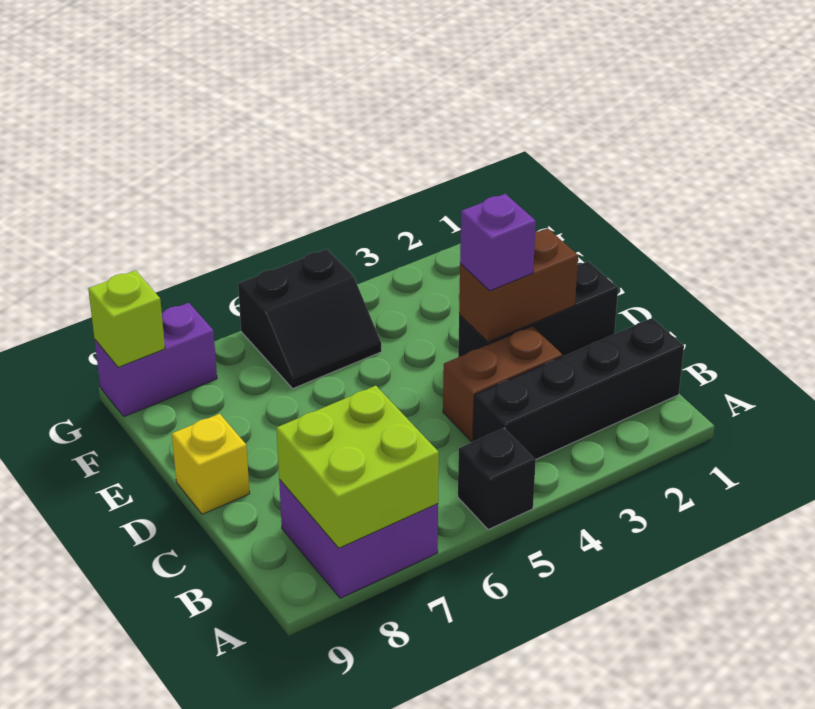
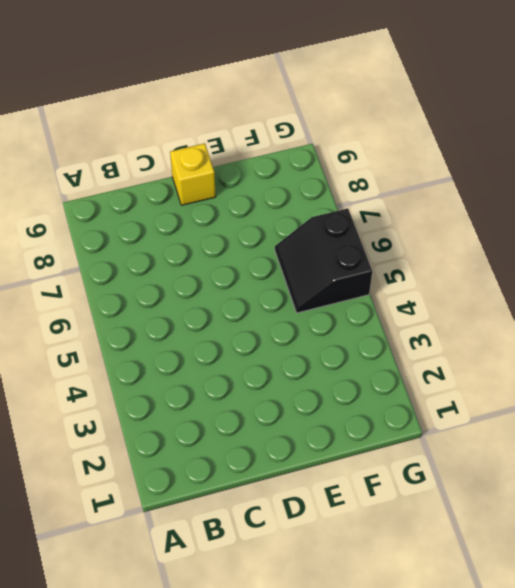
none -> black 1x1 brick [458,428,536,530]
none -> purple 2x2 brick [279,480,438,598]
none -> black 1x4 brick [473,318,684,460]

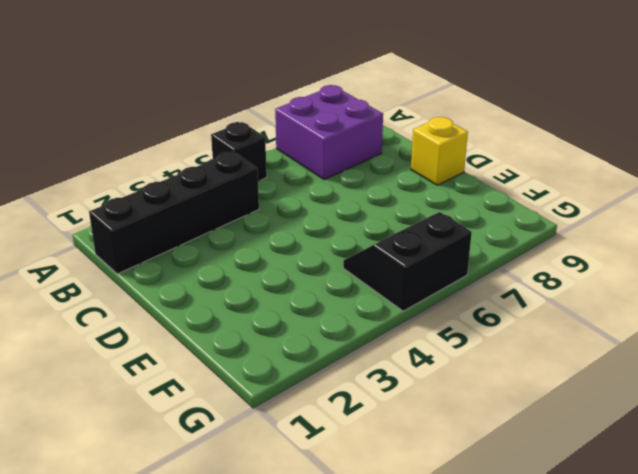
none -> brown 1x2 brick [443,326,562,442]
none -> black 1x3 brick [458,261,618,357]
none -> purple 1x2 brick [95,303,217,417]

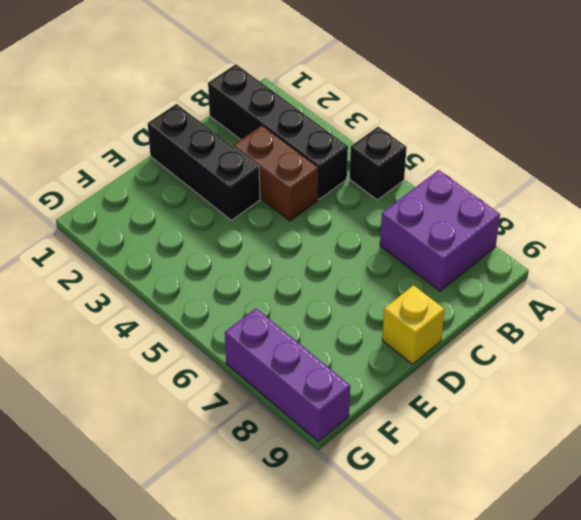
purple 1x3 brick [225,308,350,442] -> purple 1x2 brick [95,303,217,417]
none -> black 2x2 slope [238,249,382,388]
none -> lime 2x2 brick [277,386,439,548]
none -> brown 1x2 brick [459,229,578,342]

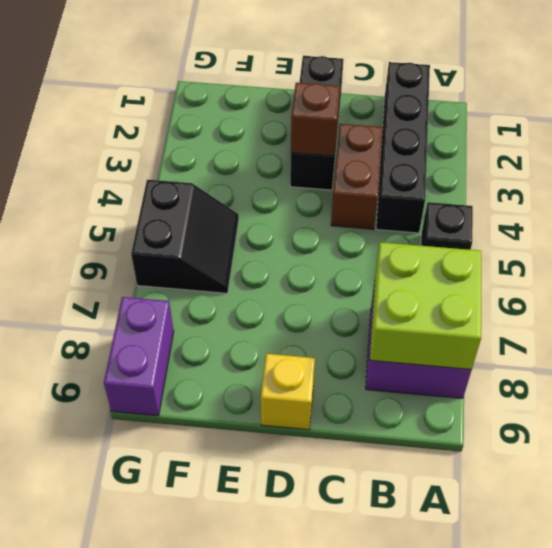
brown 1x1 brick [291,83,340,156] -> brown 1x2 brick [459,229,578,342]
none -> lime 1x1 brick [88,270,165,367]
none -> purple 1x1 brick [460,194,536,291]

